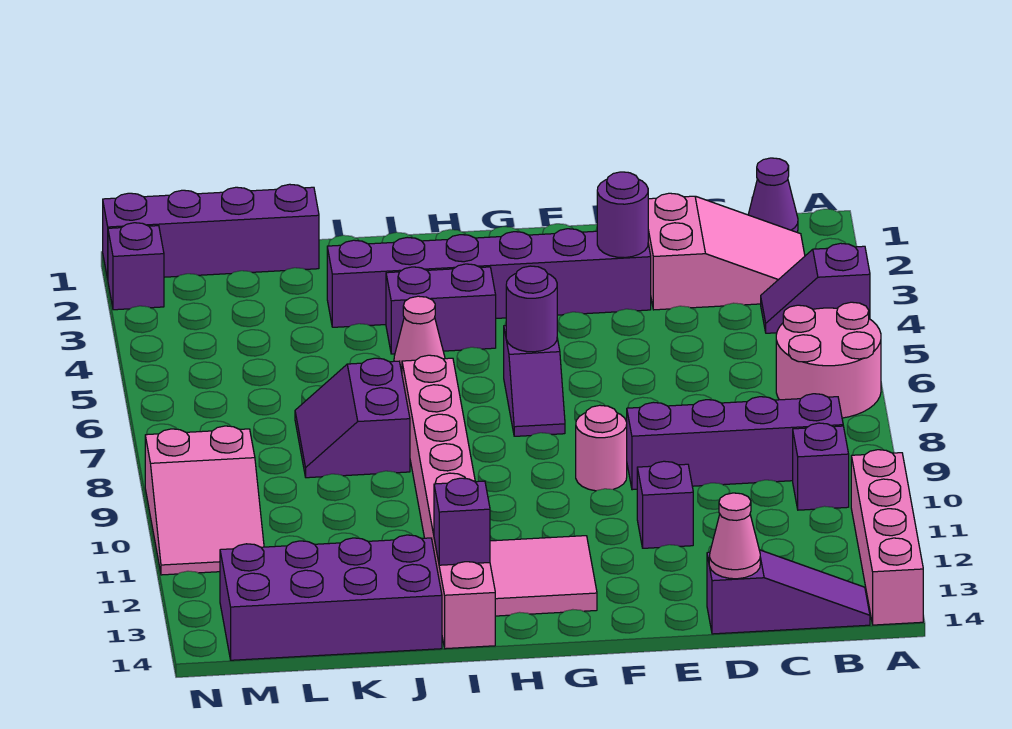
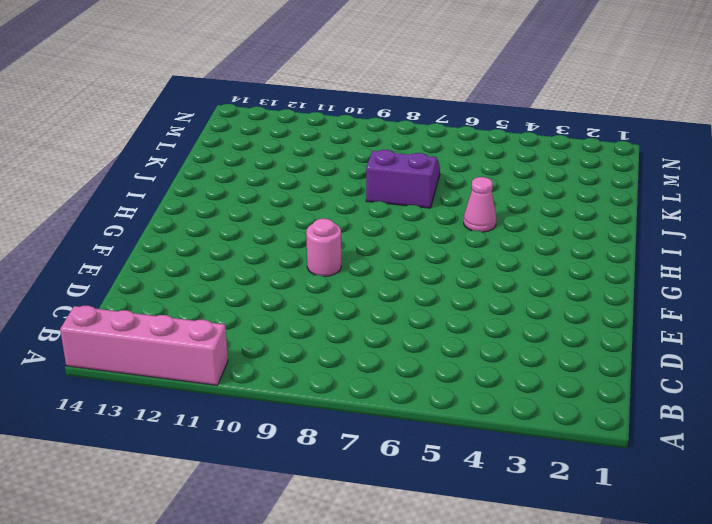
none -> purple 1x2 slope [761,243,870,333]
none -> pink 2x2 round brick [776,302,881,418]
none -> purple 1x1 cone [748,158,798,232]

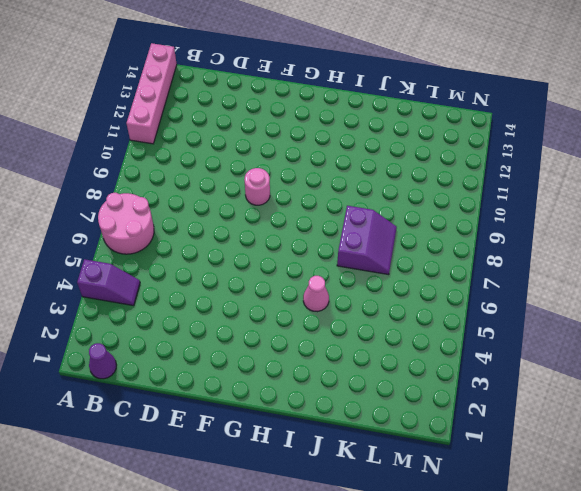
none -> pink 2x3 slope [648,193,805,310]
none -> purple 1x4 brick [627,394,843,490]
none -> purple 1x1 brick [793,423,849,510]

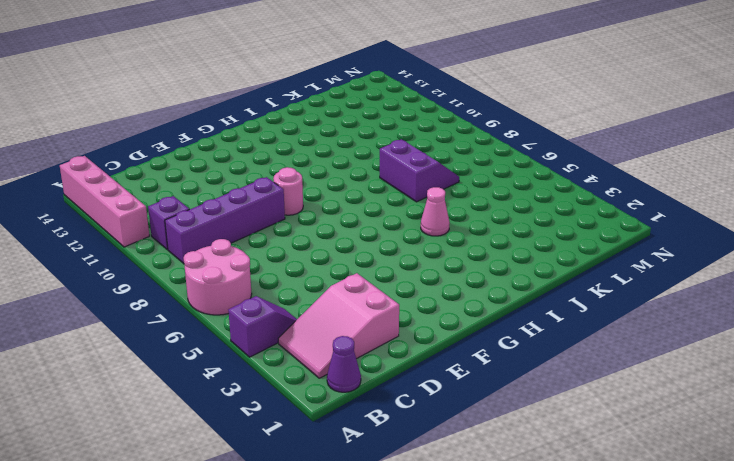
none -> purple 1x3 slope [707,550,870,634]
none -> purple 1x6 brick [327,229,651,327]
none -> purple 1x1 brick [637,461,693,548]

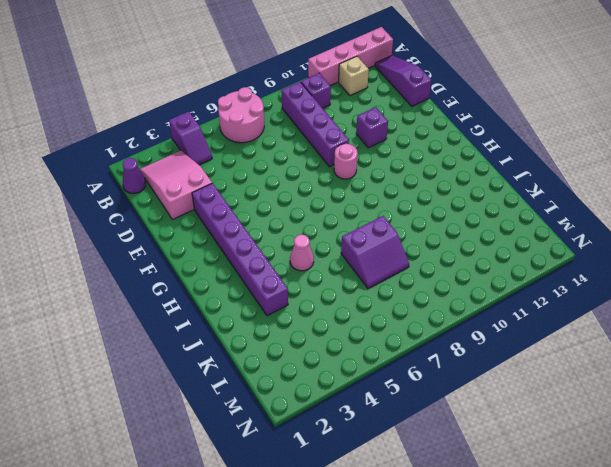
tan 1x1 brick [339,56,369,96] -> none
none -> purple 1x2 slope [504,326,565,436]
none -> pink 2x2 tile [490,536,597,616]
none -> purple 1x2 brick [386,264,496,354]

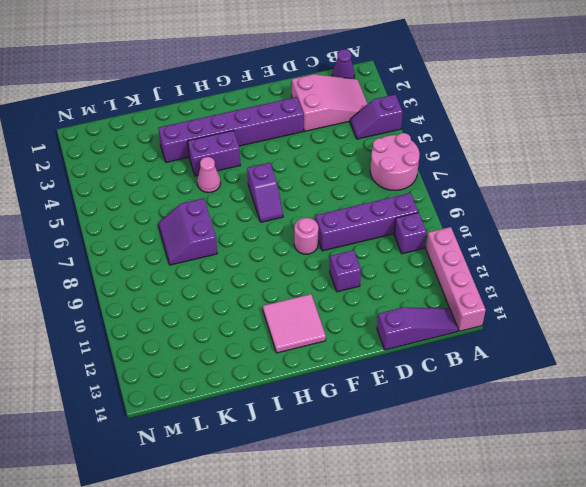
none -> pink 1x8 brick [402,355,495,649]
none -> purple 2x4 brick [220,535,442,660]
none -> purple 1x4 brick [103,184,319,279]

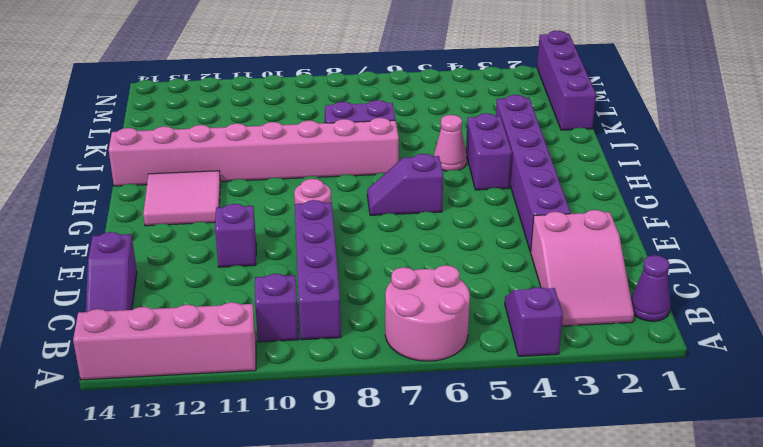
none -> purple 2x4 brick [220,535,442,660]
none -> pink 2x3 slope [145,426,264,575]
none -> purple 1x1 brick [108,223,164,310]

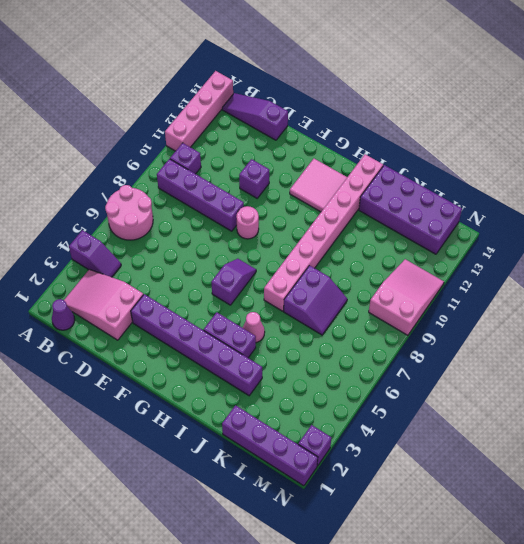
none -> pink 1x1 cone [709,493,760,579]
none -> purple 1x1 round brick [597,172,648,258]
none -> purple 1x1 round brick [506,266,557,352]

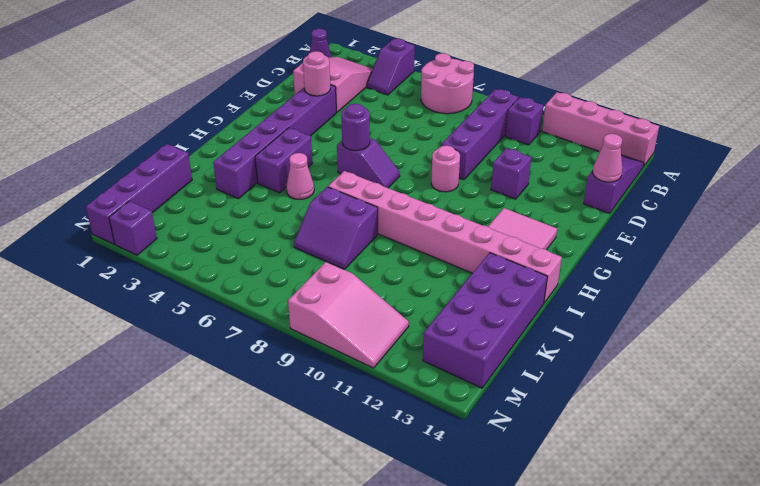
pink 1x1 round brick [303,51,330,96] -> purple 1x1 round brick [597,172,648,258]
none -> purple 1x1 brick [434,478,490,565]

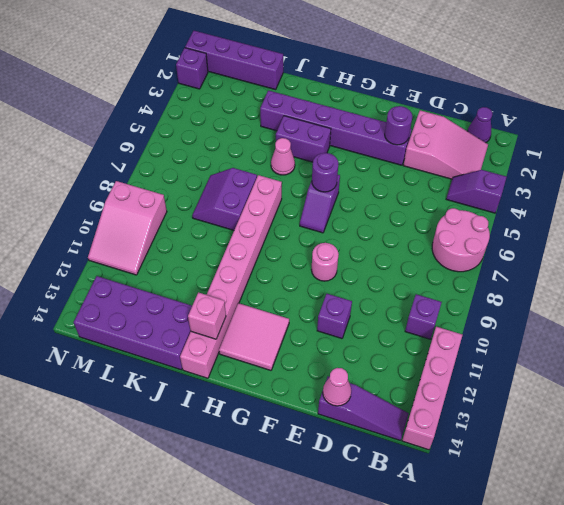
pink 1x1 brick [188,292,226,339] -> purple 1x1 brick [434,478,490,565]
none -> purple 1x4 brick [627,394,843,490]

